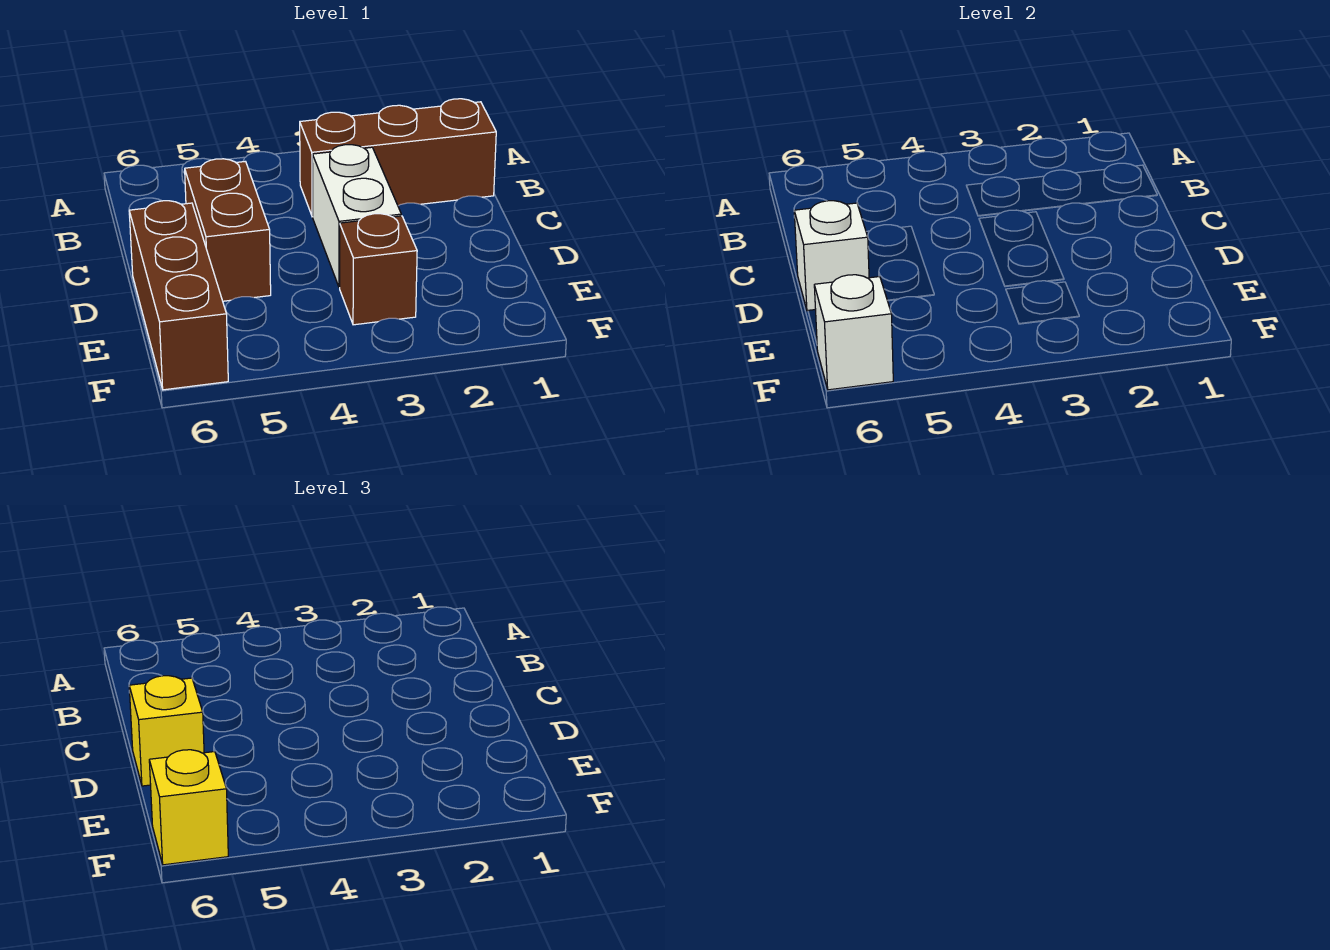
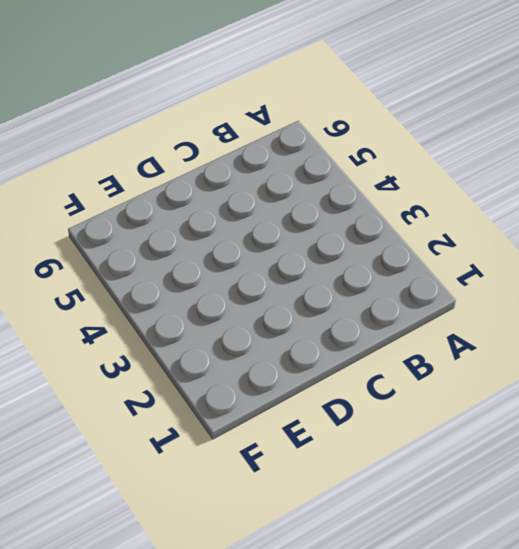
none -> brown 1x3 brick [300,99,496,217]
none -> white 1x2 brick [312,145,401,287]

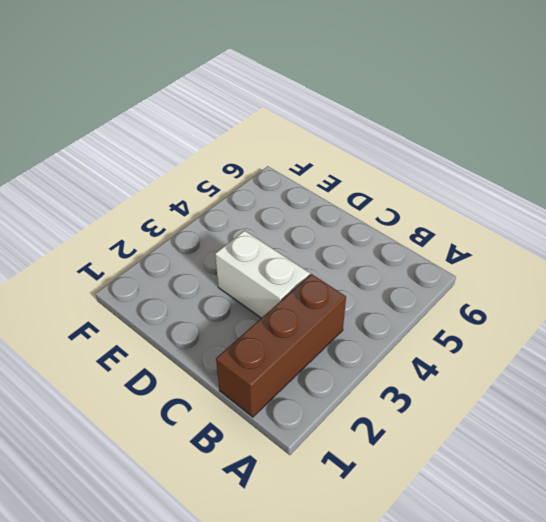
none -> brown 1x2 brick [185,159,271,301]
none -> brown 1x3 brick [129,201,228,390]

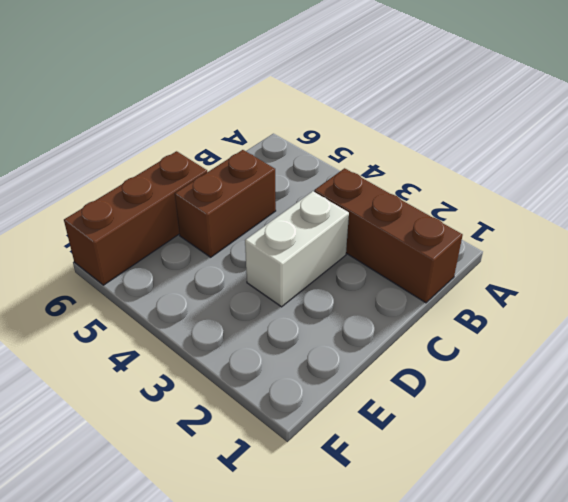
none -> brown 1x1 brick [340,214,417,325]
none -> white 1x1 brick [794,201,869,311]

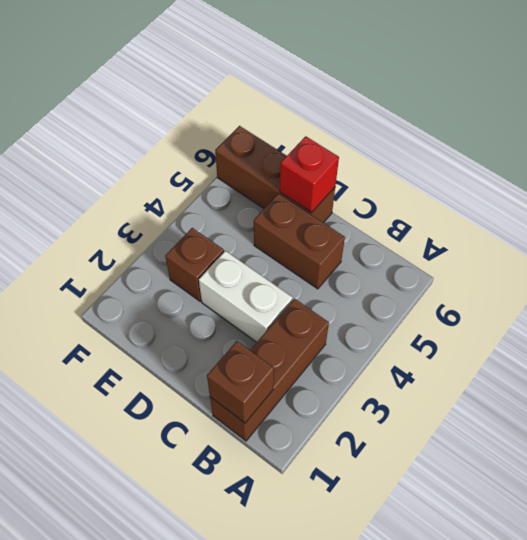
brown 1x1 brick [207,341,274,423] -> none
red 1x1 brick [280,136,339,213] -> white 1x1 brick [794,201,869,311]
none -> white 1x1 brick [814,275,893,390]
none -> yellow 1x1 brick [129,676,204,786]

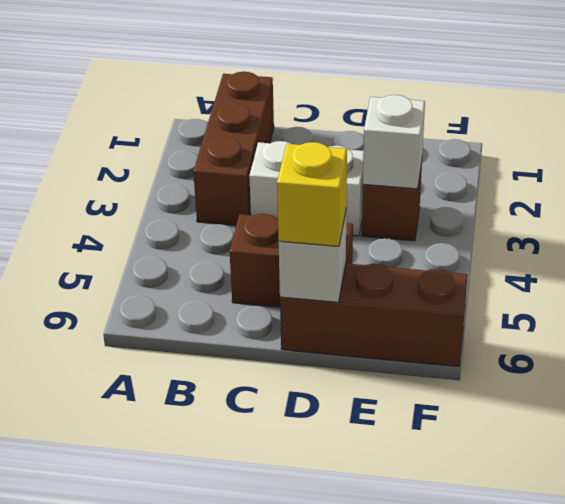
white 1x1 brick [363,95,425,189] -> white 1x1 brick moved to [814,275,893,390]
none -> yellow 1x1 brick [149,750,228,865]

